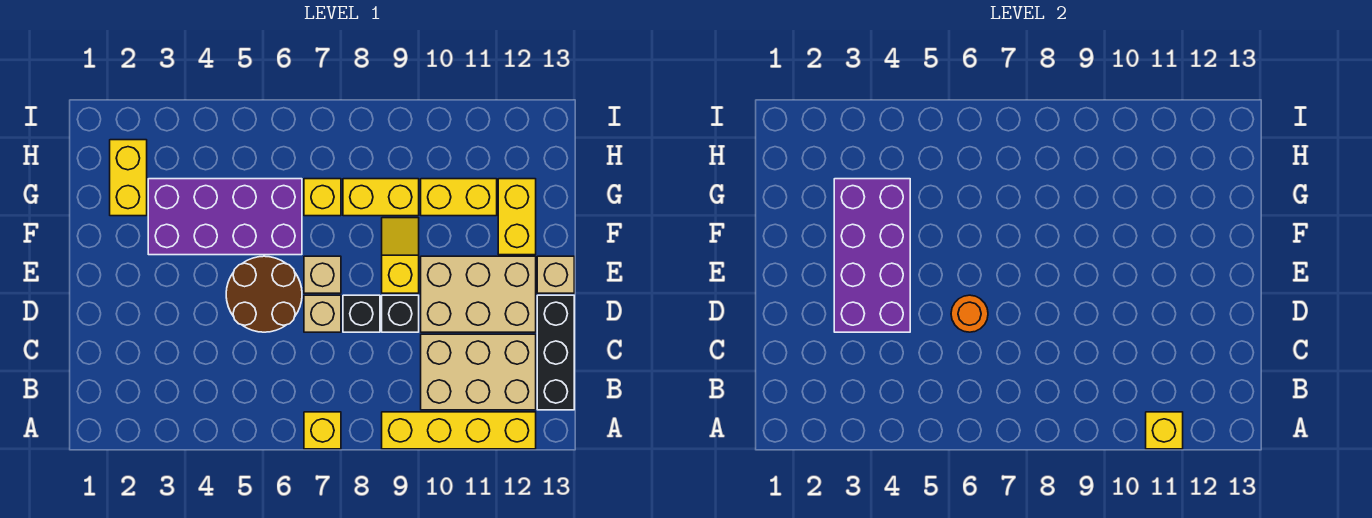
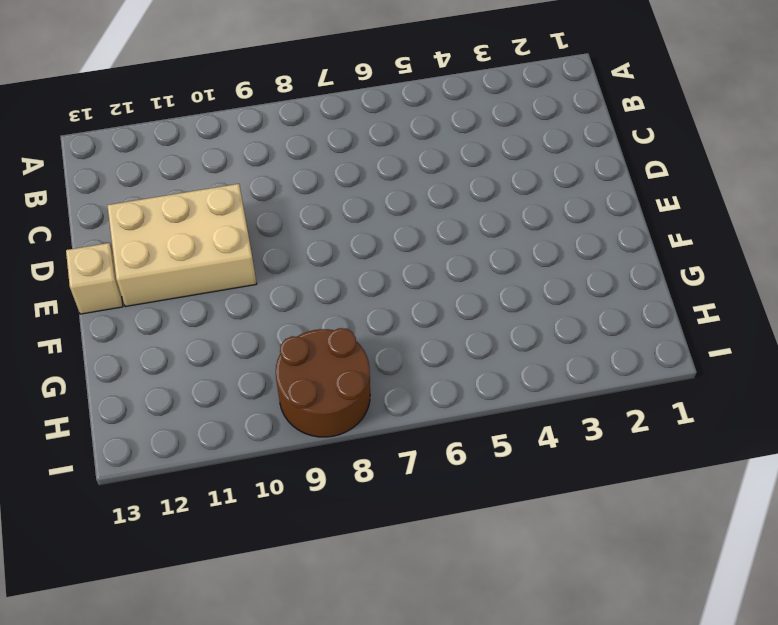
brown 2x2 round brick [276,328,370,437] -> brown 2x2 round brick moved to [226,256,302,332]
none -> yellow 1x1 brick [304,412,341,449]
none -> yellow 1x4 brick [382,412,536,449]
none -> tan 2x3 brick [421,334,536,410]

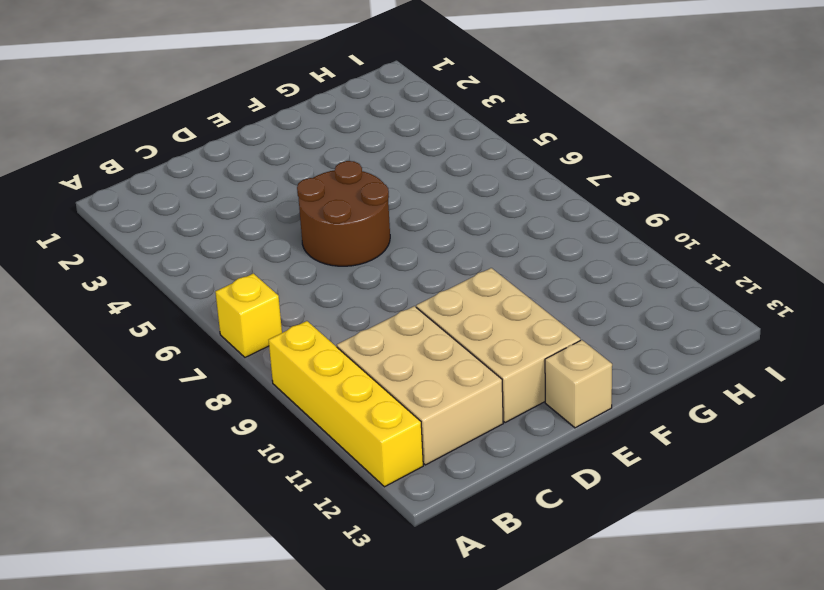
none -> black 1x3 brick [537,295,574,410]
none -> tan 1x1 brick [304,295,341,332]
none -> black 1x1 brick [343,295,380,332]

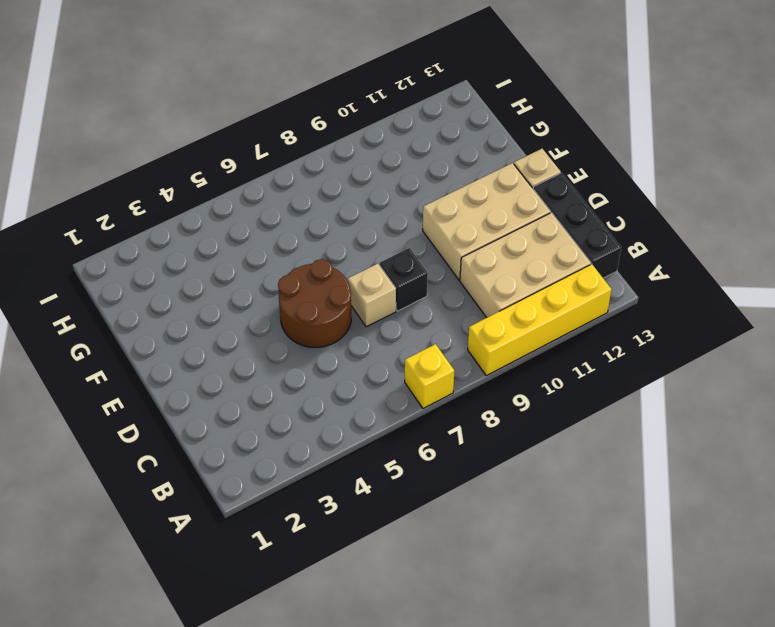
none -> black 1x1 brick [382,295,419,332]
none -> tan 1x1 brick [304,256,341,293]
none -> yellow 1x2 slope [382,218,419,293]

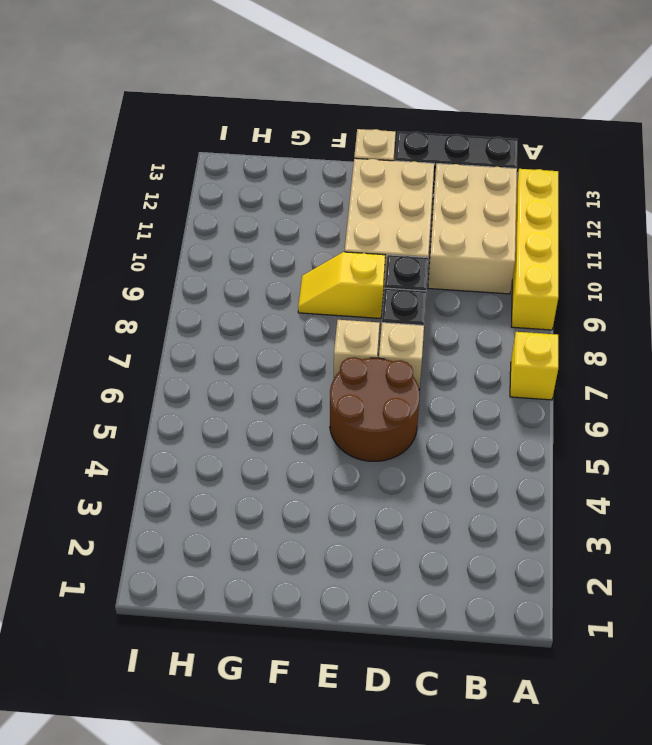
none -> purple 2x4 brick [148,179,302,255]
none -> yellow 1x2 brick [498,179,536,255]
none -> yellow 1x2 brick [110,140,147,216]

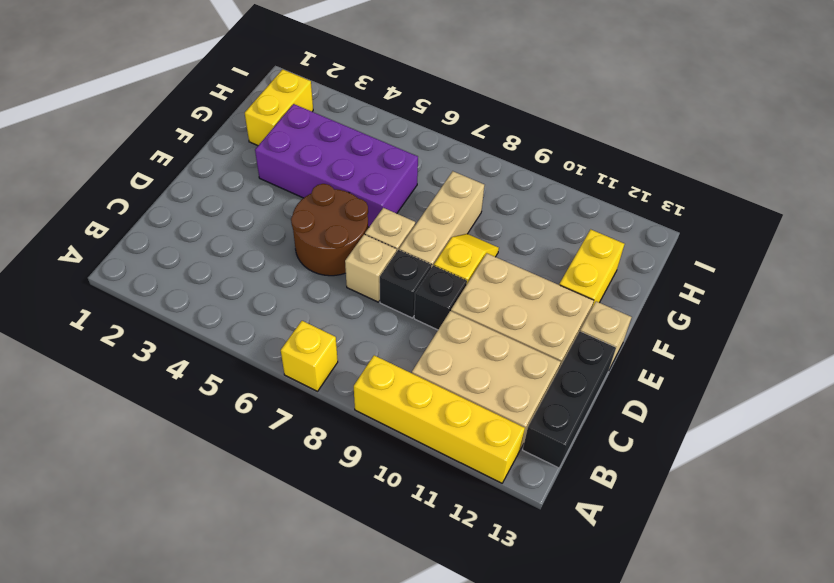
tan 1x3 brick [399,171,484,268] -> yellow 1x2 brick [343,179,419,216]
none -> yellow 1x1 brick [304,179,341,216]
none -> yellow 1x2 brick [421,179,497,216]
none -> yellow 1x1 brick [1146,412,1183,449]

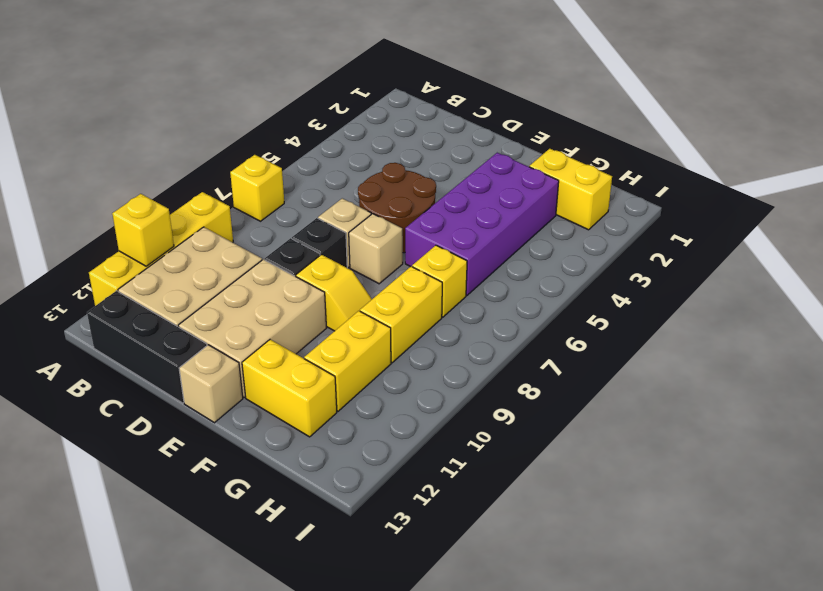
none -> purple 2x4 brick [834,179,910,332]
none -> orange 1x1 round brick [951,295,988,332]

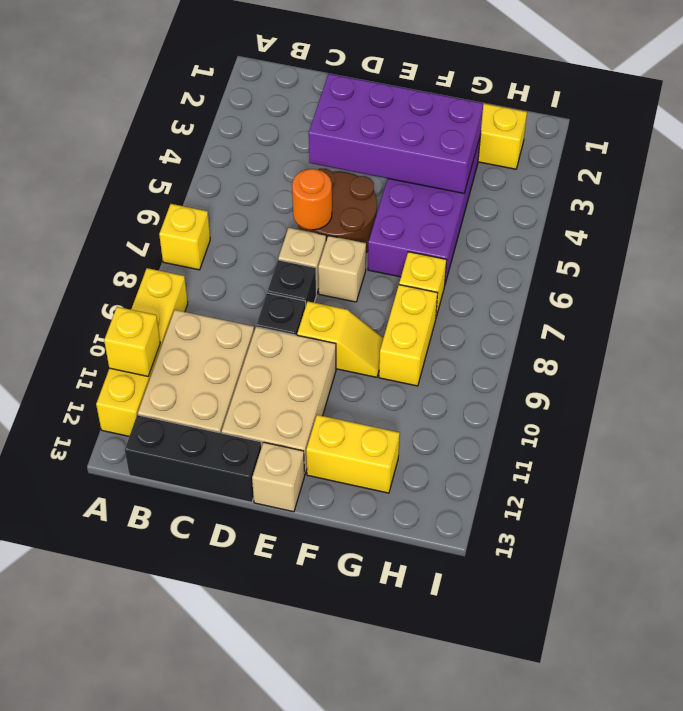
none -> yellow 1x2 brick [421,179,497,216]

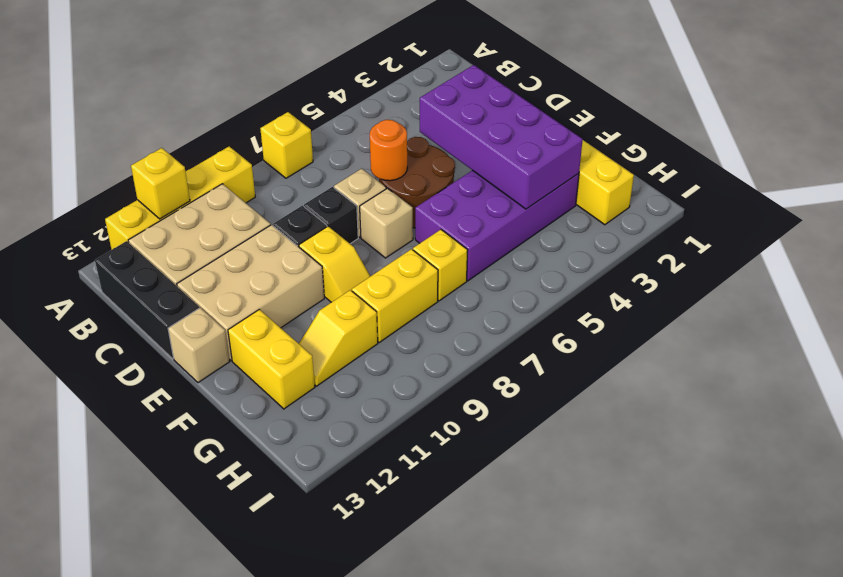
yellow 1x2 slope [299,290,378,386] -> yellow 1x2 brick [421,179,497,216]

